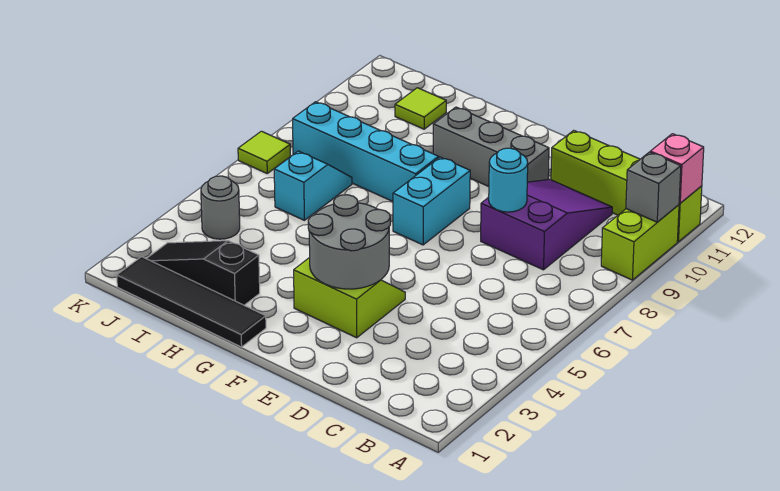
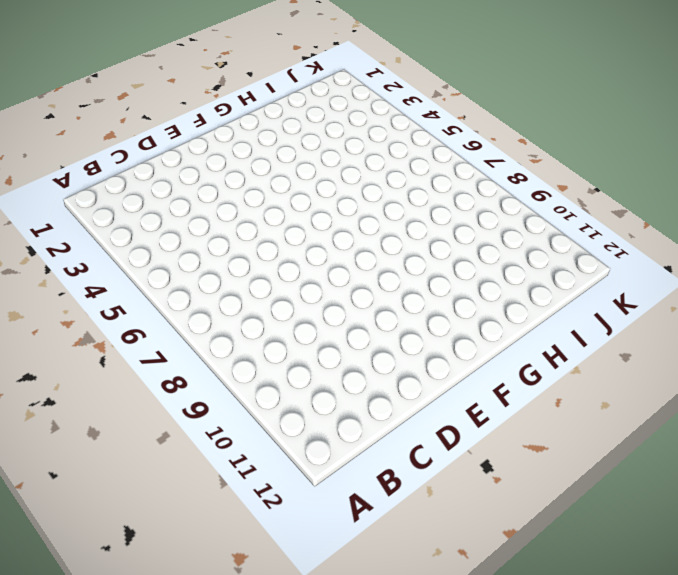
none -> lime 1x2 brick [601,205,679,280]
none -> lime 1x4 brick [551,130,702,242]
none -> purple 2x3 slope [481,179,612,270]

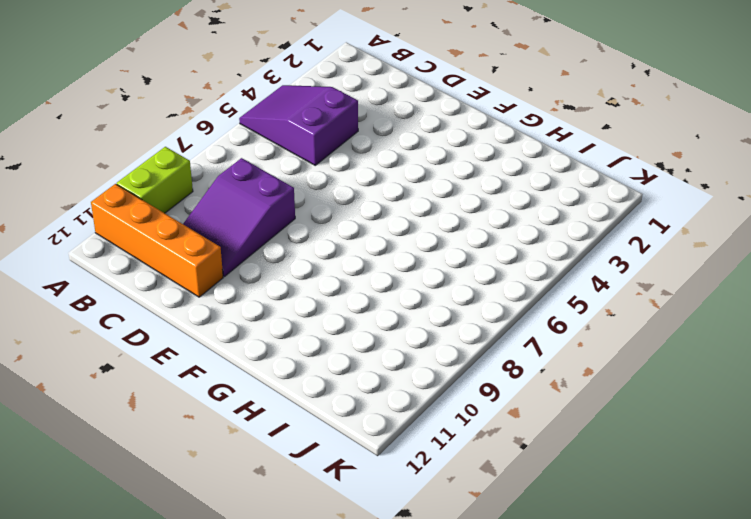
purple 2x3 slope [239,85,358,165] -> none
orange 1x4 brick [91,184,223,297] -> lime 1x4 brick [551,130,702,242]
none -> lime 2x2 slope [294,258,405,338]
none -> grey 1x3 brick [433,107,549,186]
none -> cyan 1x2 brick [393,157,470,245]

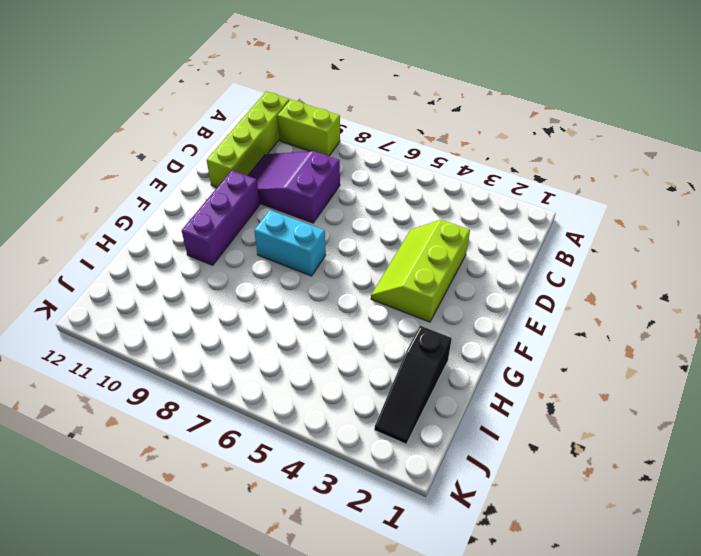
lime 2x3 slope [371,220,470,322] -> lime 2x2 slope [294,258,405,338]
purple 1x3 brick [182,170,260,265] -> grey 1x3 brick [433,107,549,186]
none -> black 1x4 tile [117,257,266,347]
none -> cyan 1x4 brick [293,102,439,201]
none -> cyan 1x2 slope [274,151,352,220]

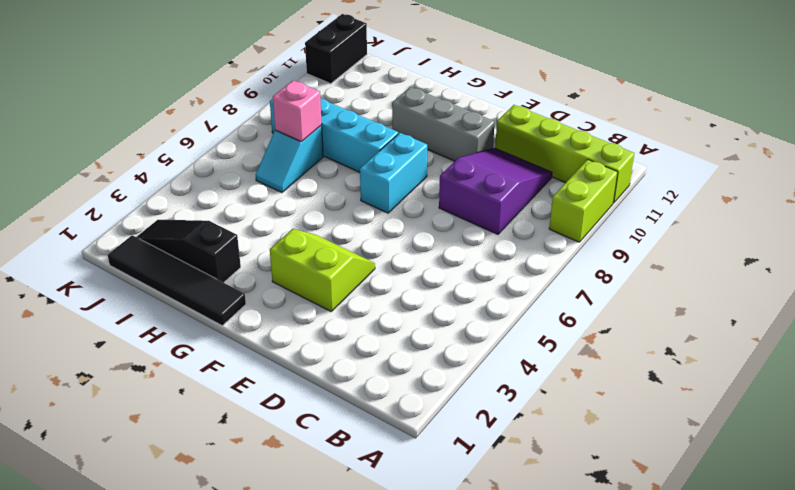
cyan 1x2 slope [256,125,323,193] -> cyan 1x2 slope turned to [274,151,352,220]
pink 1x1 brick [273,80,322,142] -> pink 1x1 brick moved to [650,134,704,203]
black 1x2 brick [305,14,367,84] -> none
none -> lime 1x1 tile [395,88,446,129]
none -> grey 1x1 round brick [201,176,240,239]
none -> lime 1x1 tile [238,131,290,173]

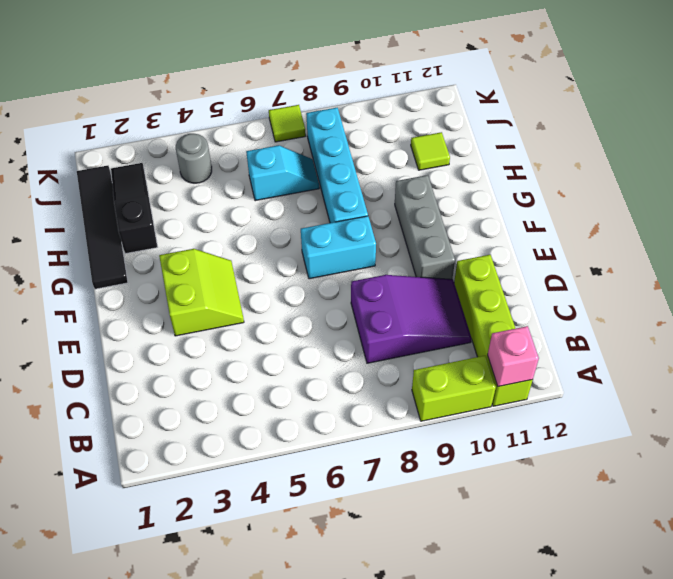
none -> grey 1x1 brick [626,152,681,222]
none -> cyan 1x1 round brick [489,148,528,212]
none -> grey 2x2 round brick [308,195,390,289]

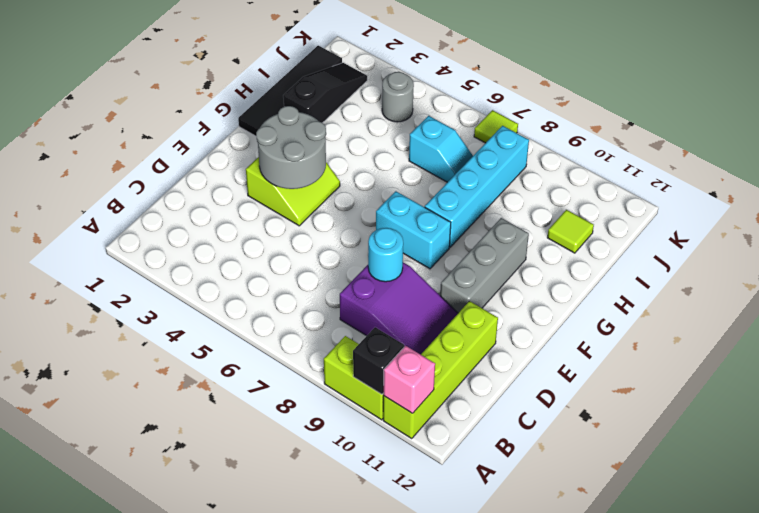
black 1x1 brick [353,327,404,394] -> grey 1x1 brick [626,152,681,222]

